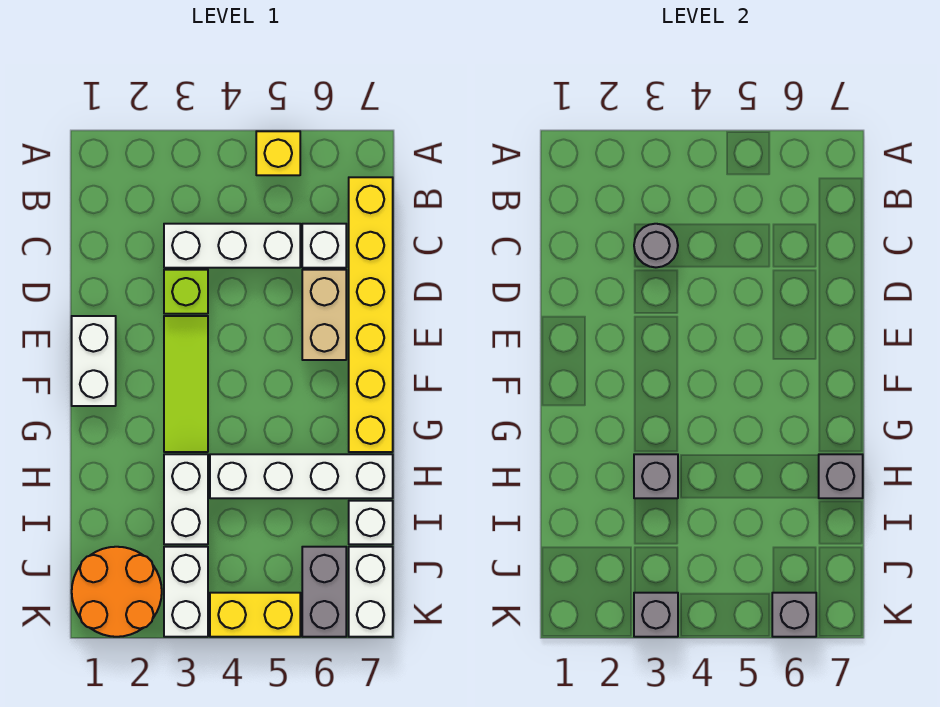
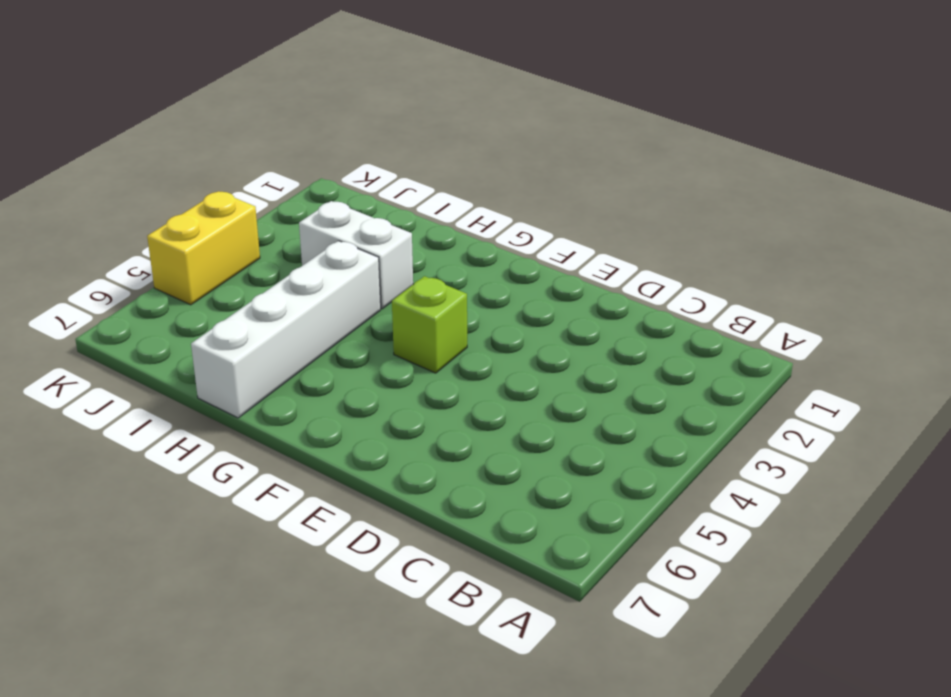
lime 1x1 brick [392,276,467,373] -> lime 1x1 brick moved to [164,270,208,314]
none -> yellow 1x1 brick [256,131,300,175]
none -> yellow 1x6 brick [349,177,393,452]
none -> white 1x3 brick [164,224,300,268]

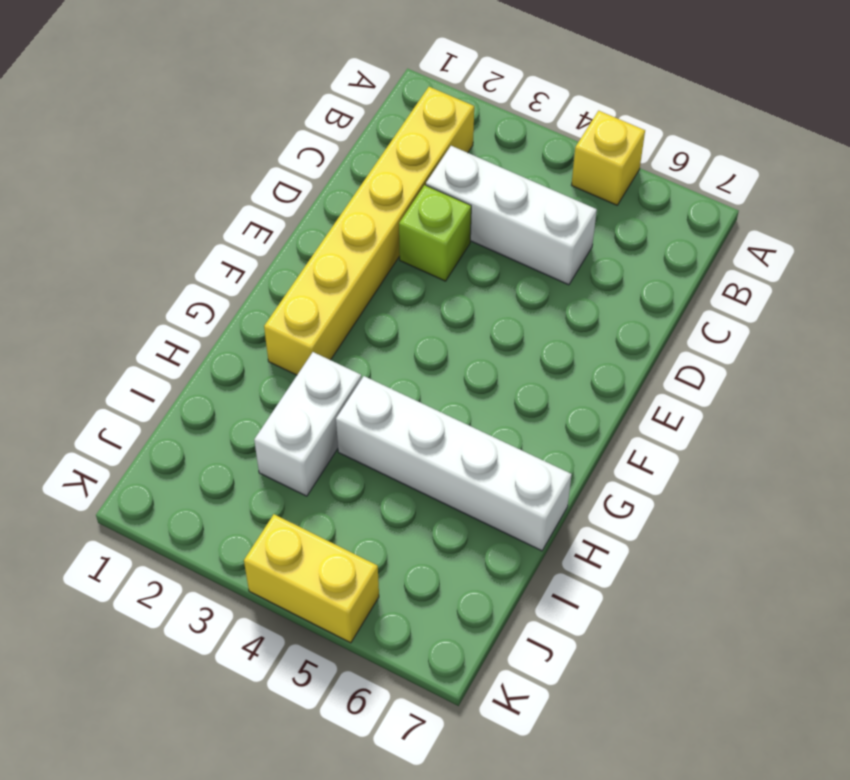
yellow 1x6 brick [264,87,474,375] -> yellow 1x6 brick moved to [349,177,393,452]
none -> white 1x1 brick [302,224,346,268]
none -> tan 1x2 brick [302,270,346,360]
none -> white 1x2 brick [72,316,116,406]

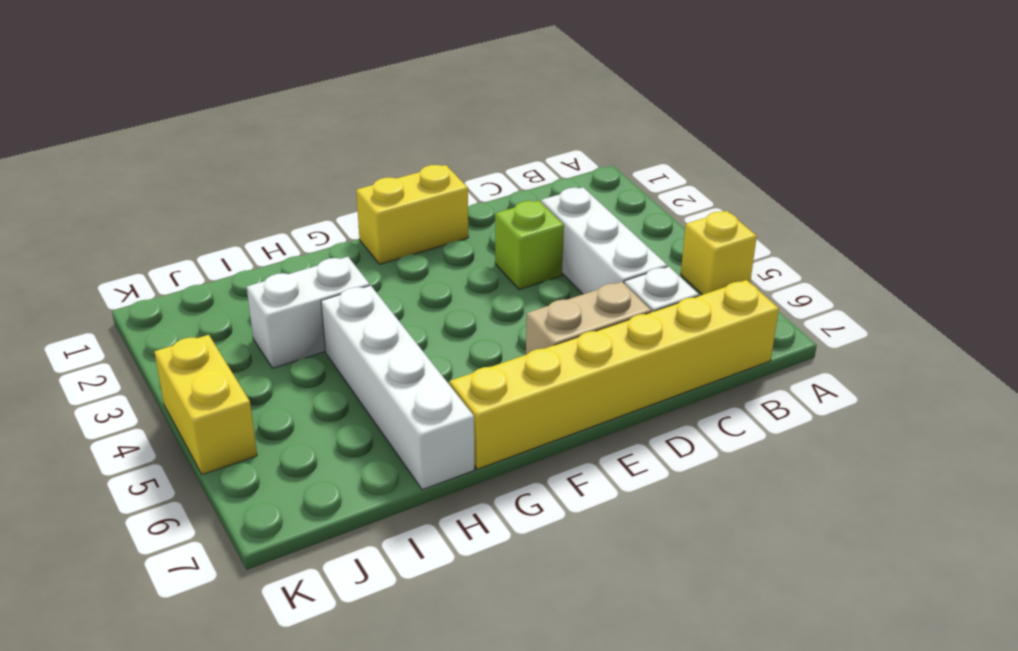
yellow 1x2 brick [356,165,468,264] -> white 1x2 brick [72,316,116,406]
none -> lime 1x3 tile [164,316,208,452]
none -> white 1x1 brick [349,501,393,544]
none -> orange 2x2 round brick [72,547,162,637]

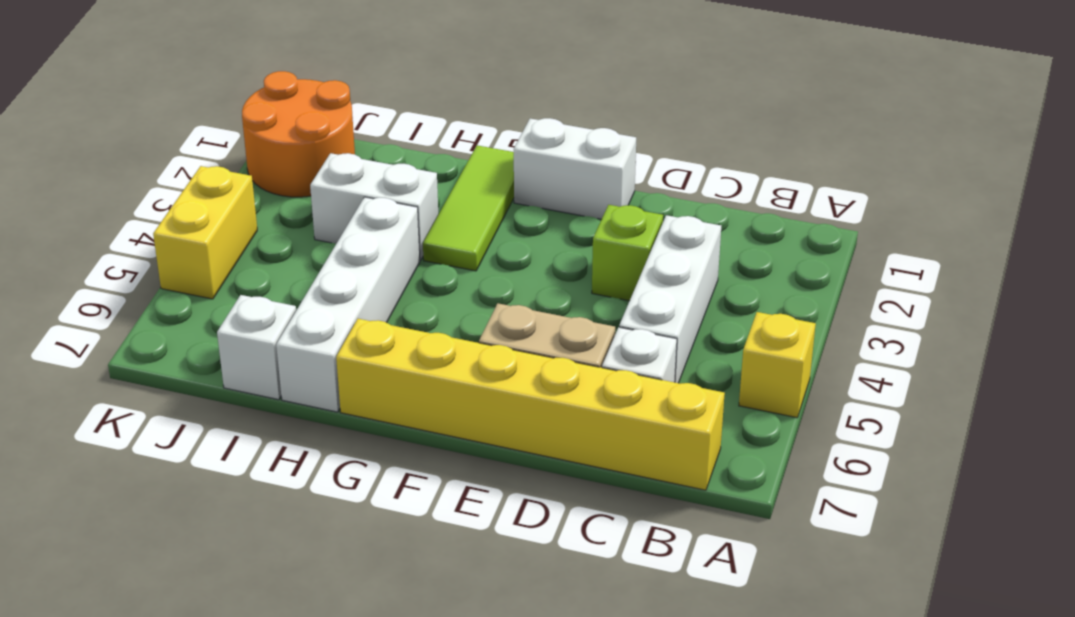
lime 1x3 tile [423,145,514,271] -> lime 1x3 tile turned to [164,316,208,452]
none -> white 1x2 brick [164,547,208,637]
none -> grey 1x2 brick [302,547,346,637]
none -> white 1x2 brick [349,547,393,637]

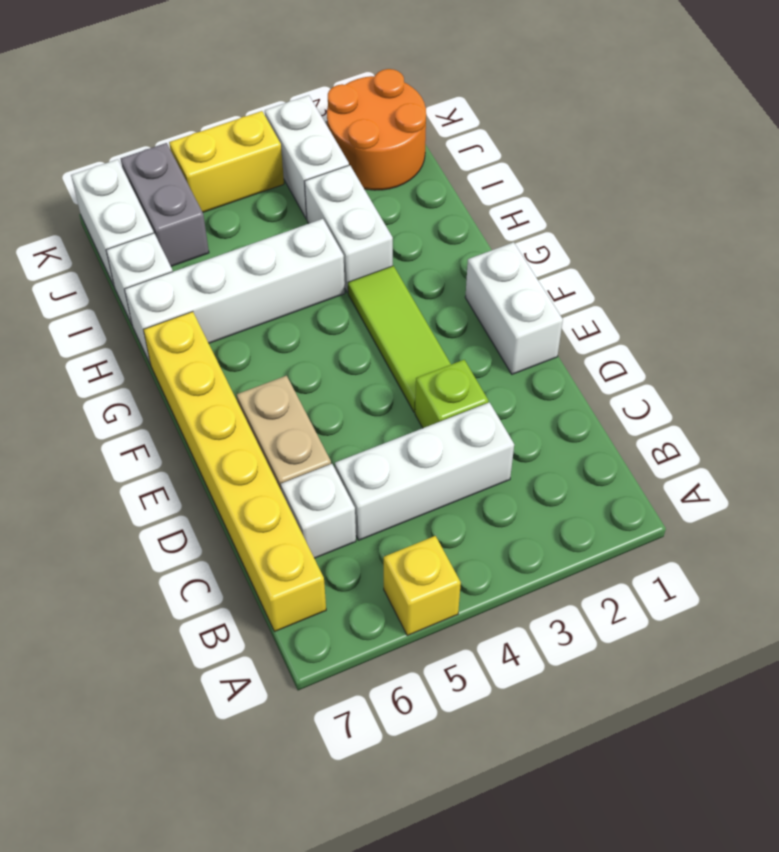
none -> grey 1x1 round brick [634,224,678,267]
none -> grey 1x1 brick [634,454,678,498]
none -> grey 1x1 brick [819,454,863,498]

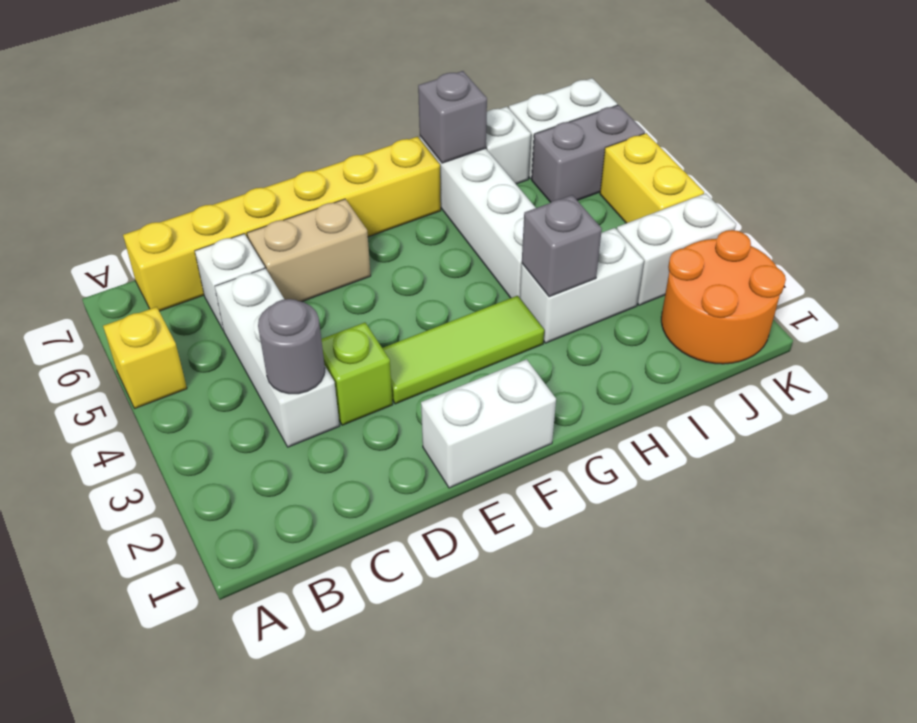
none -> grey 1x1 brick [634,593,678,637]
none -> grey 1x1 brick [772,593,816,637]

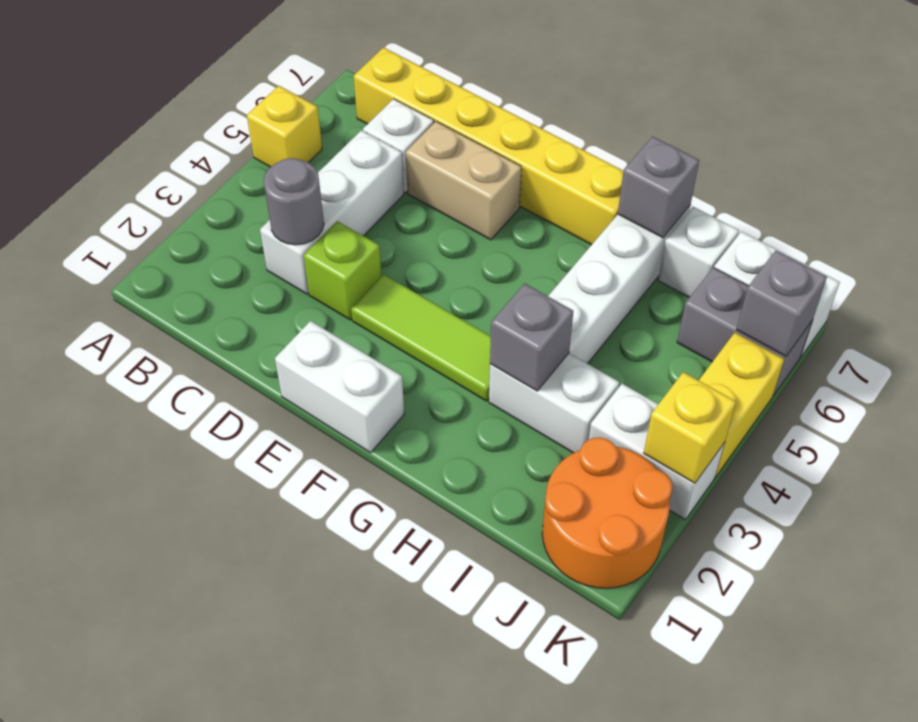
yellow 1x1 brick [644,372,736,483] -> grey 1x1 brick [634,593,678,637]

